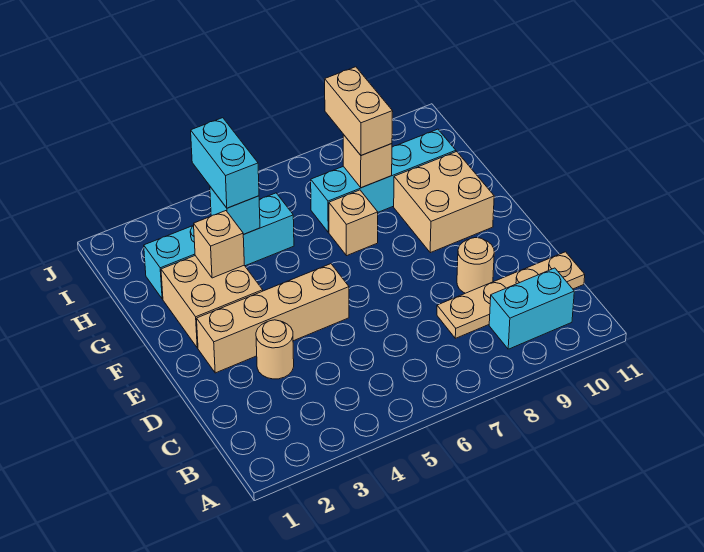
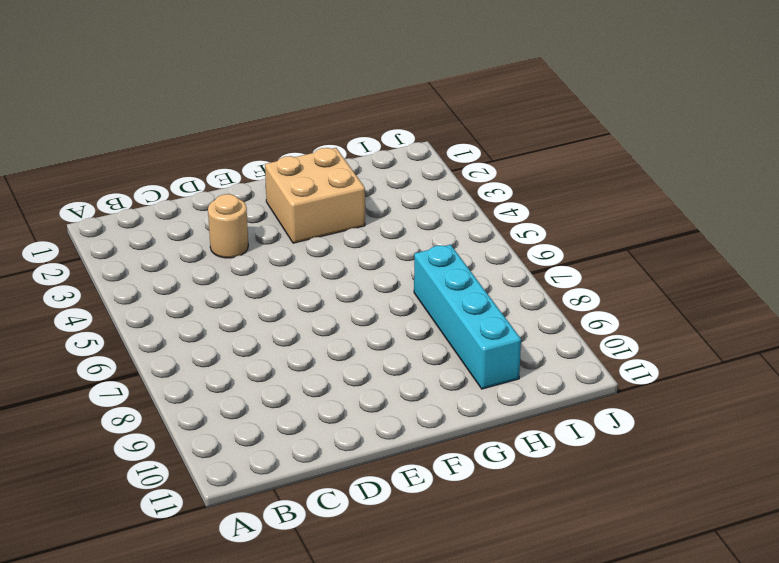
none -> cyan 1x2 brick [489,268,574,349]
none -> tan 1x4 plate [437,252,585,338]
none -> tan 1x1 round brick [457,238,494,293]

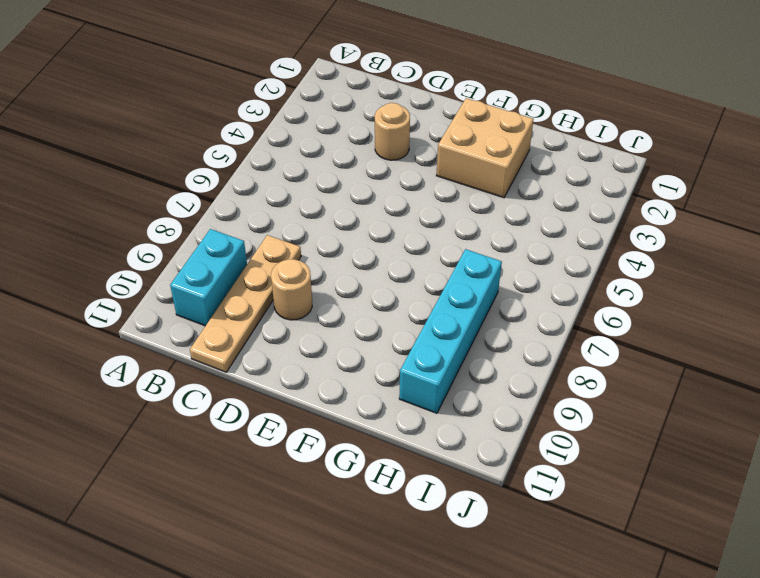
none -> tan 1x4 brick [197,264,349,373]
none -> tan 2x2 brick [394,152,494,253]
none -> tan 1x1 brick [329,190,378,255]

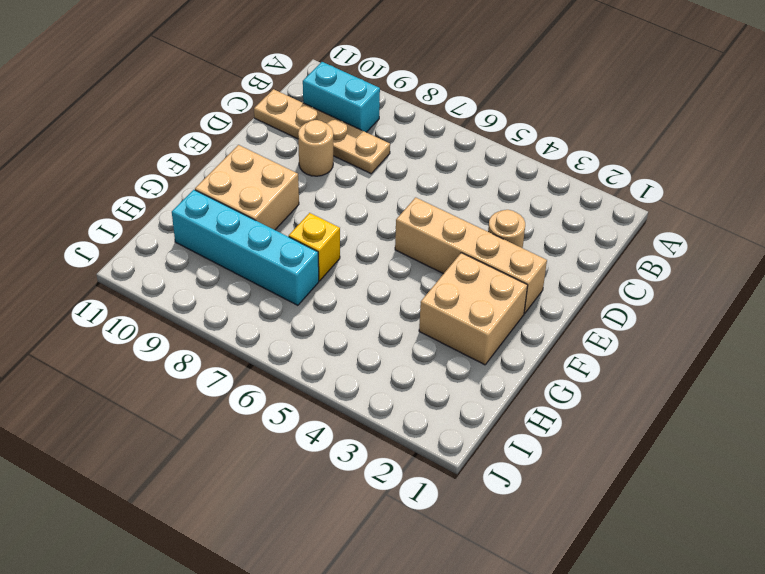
yellow 1x1 brick [289,213,340,281] -> tan 1x1 brick [329,190,378,255]
none -> cyan 1x4 brick [144,193,294,299]
none -> tan 1x1 brick [194,211,244,278]
none -> cyan 1x1 brick [210,187,260,234]

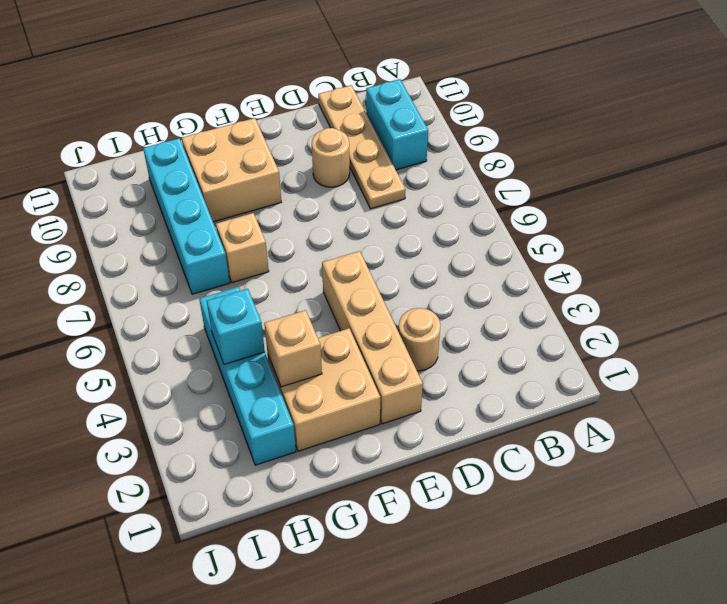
none -> tan 1x1 brick [343,135,392,188]
none -> cyan 1x2 brick [191,118,259,208]
none -> tan 1x2 brick [325,67,393,155]

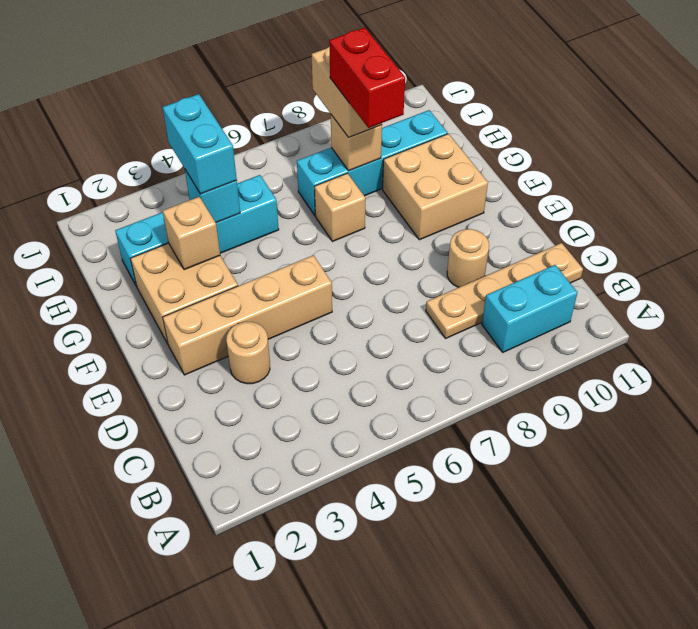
red 1x2 brick [329,28,405,128] -> none

